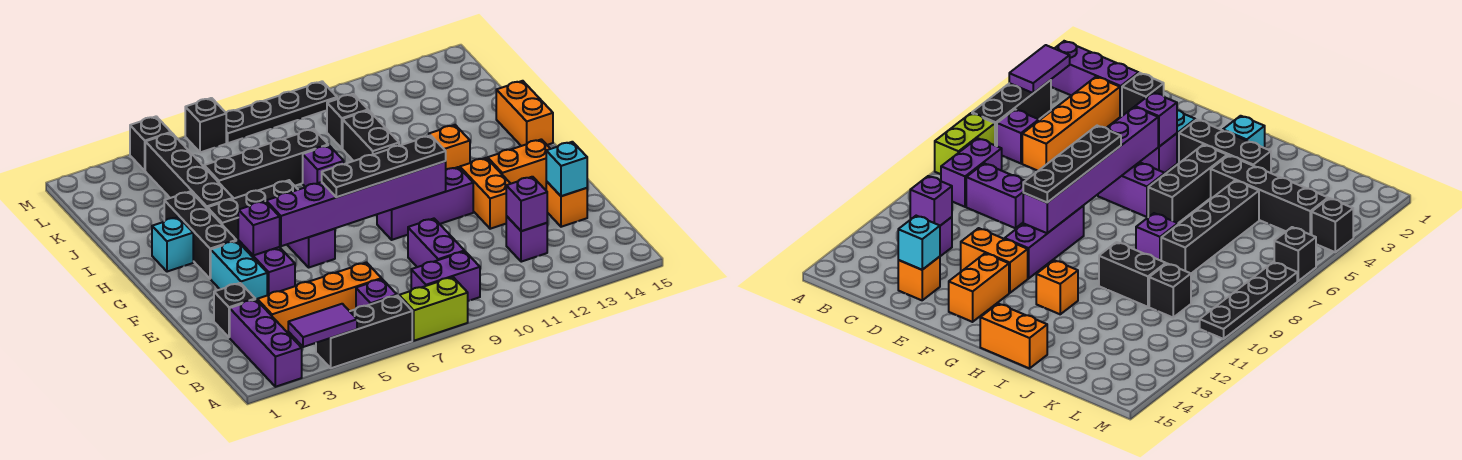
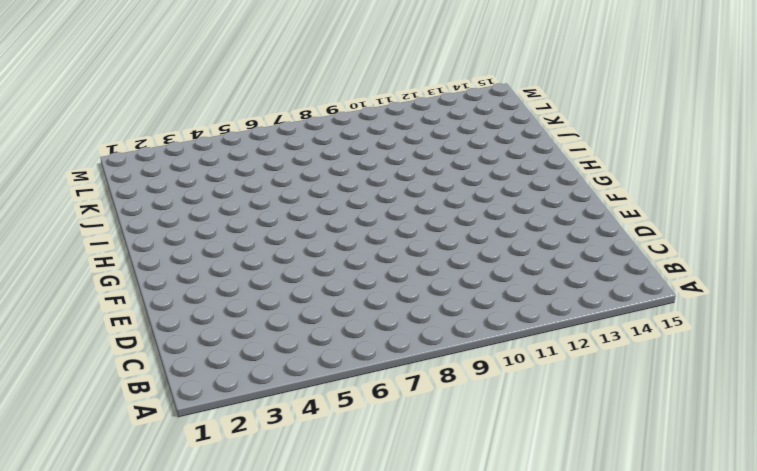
none -> purple 1x3 brick [230,299,302,387]
none -> black 1x3 brick [316,295,412,368]
none -> lime 1x2 brick [399,277,468,341]
none -> purple 1x1 brick [356,279,397,308]

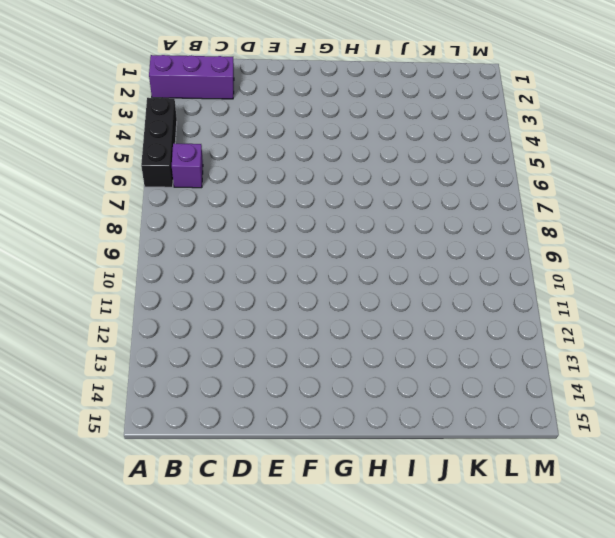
none -> lime 1x2 brick [399,277,468,341]
none -> purple 1x2 brick [411,251,480,301]
none -> orange 1x4 brick [257,263,381,338]
none -> purple 1x2 brick [408,219,464,267]

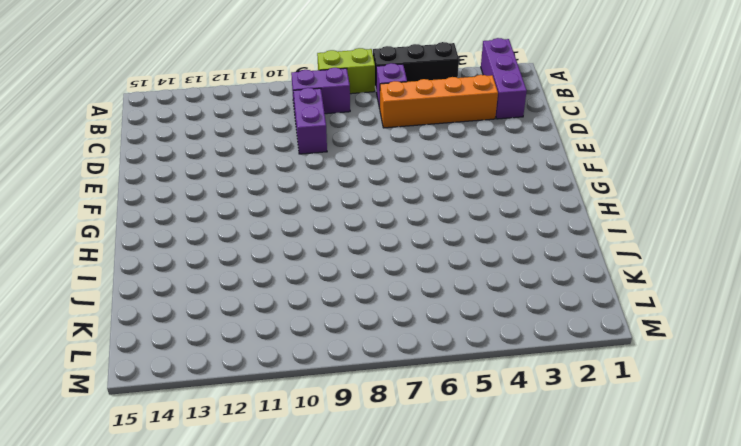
none -> purple 1x1 brick [506,216,547,262]
none -> black 1x1 brick [214,283,255,337]
none -> orange 1x1 brick [546,181,587,227]
none -> cyan 1x2 brick [211,241,267,300]

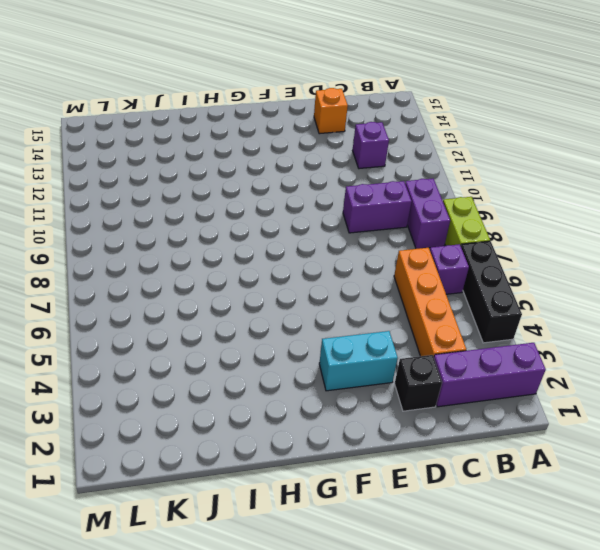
none -> purple 1x2 brick [238,241,295,295]
none -> orange 1x2 brick [460,158,511,229]
none -> purple 1x2 brick [287,229,335,267]
none -> purple 1x3 brick [377,167,473,240]

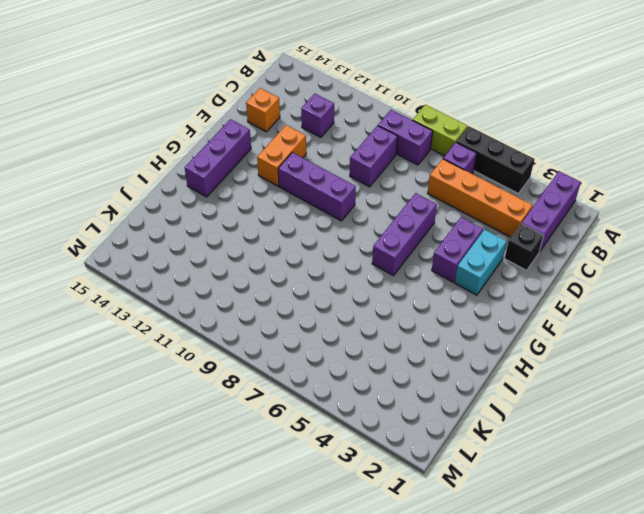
purple 1x3 brick [372,193,437,276] -> purple 1x2 brick [287,229,335,267]
purple 1x3 brick [185,119,251,197] -> orange 1x2 brick [488,139,550,189]
none -> black 1x3 brick [164,191,236,279]
none -> cyan 1x1 brick [152,217,193,272]
none -> black 1x3 brick [207,180,298,241]
none -> orange 1x1 brick [429,125,470,170]

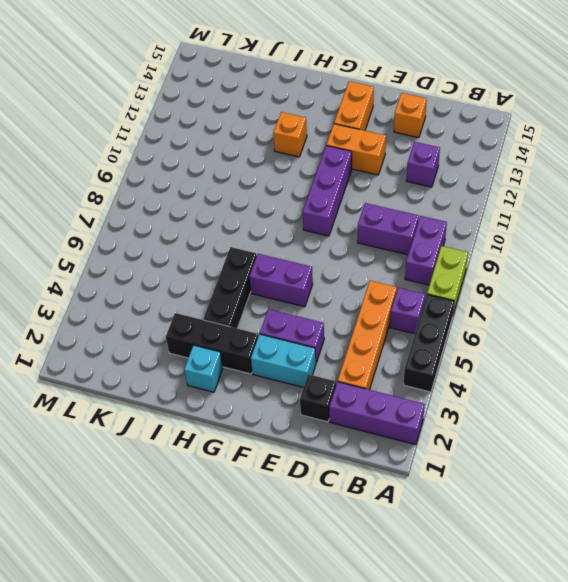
none -> orange 1x2 brick [496,81,553,146]
none -> black 1x4 brick [145,133,233,208]
none -> purple 1x1 brick [303,145,344,187]
none -> black 1x2 brick [343,110,399,161]

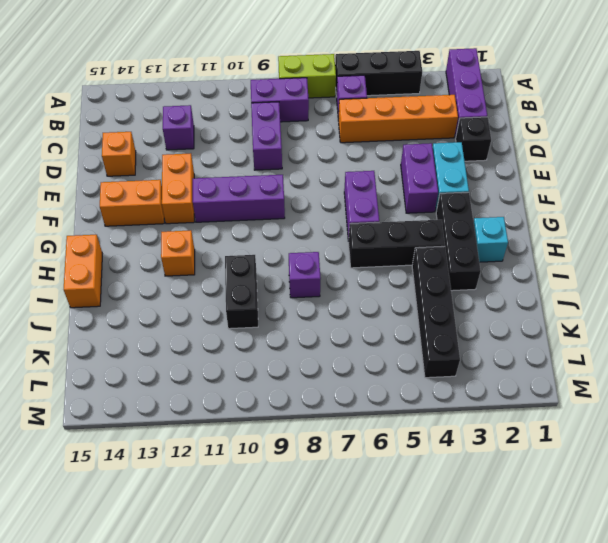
none -> black 1x4 brick [204,129,328,199]
none -> black 1x1 brick [327,94,368,148]
none -> black 1x1 brick [130,116,171,171]
none -> black 1x1 brick [185,98,226,152]

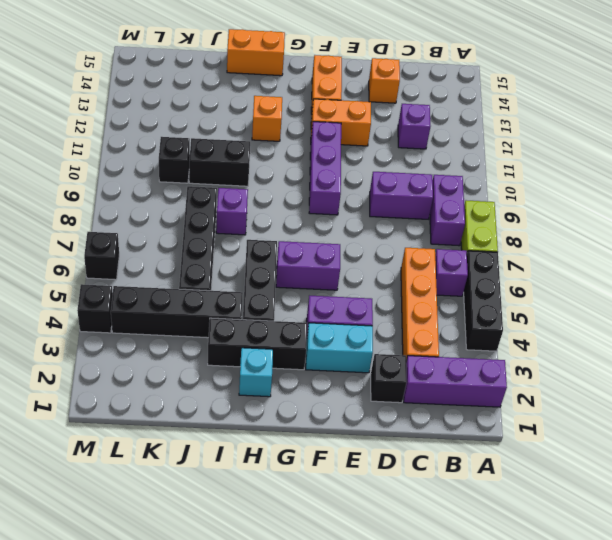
none -> black 1x4 plate [226,81,337,143]
none -> purple 1x2 tile [288,304,357,347]
none -> purple 1x1 brick [506,177,547,231]
none -> cyan 1x1 brick [546,142,587,196]

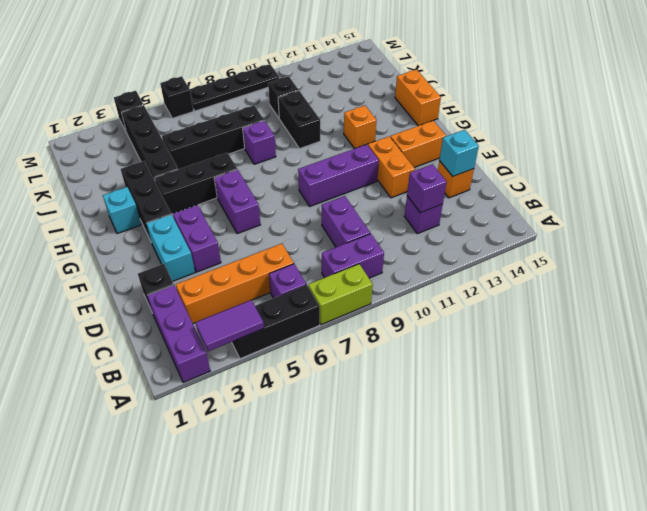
none -> purple 1x1 brick [238,201,280,255]
none -> purple 1x6 brick [266,161,446,246]
none -> black 1x4 plate [322,135,446,197]

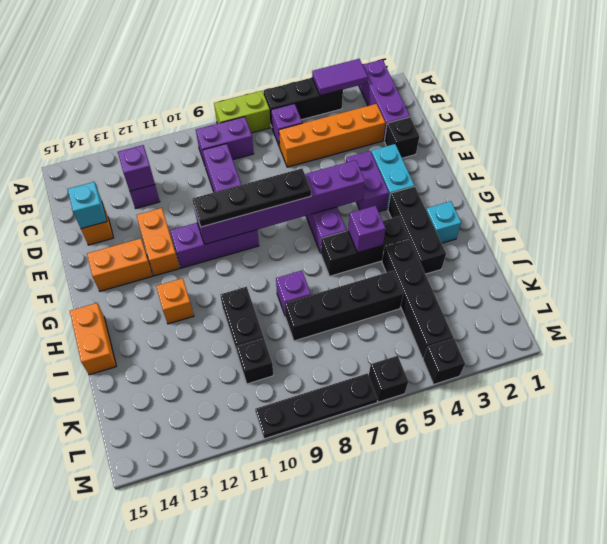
purple 1x1 brick [348,206,386,253] -> purple 1x1 brick moved to [238,201,280,255]

